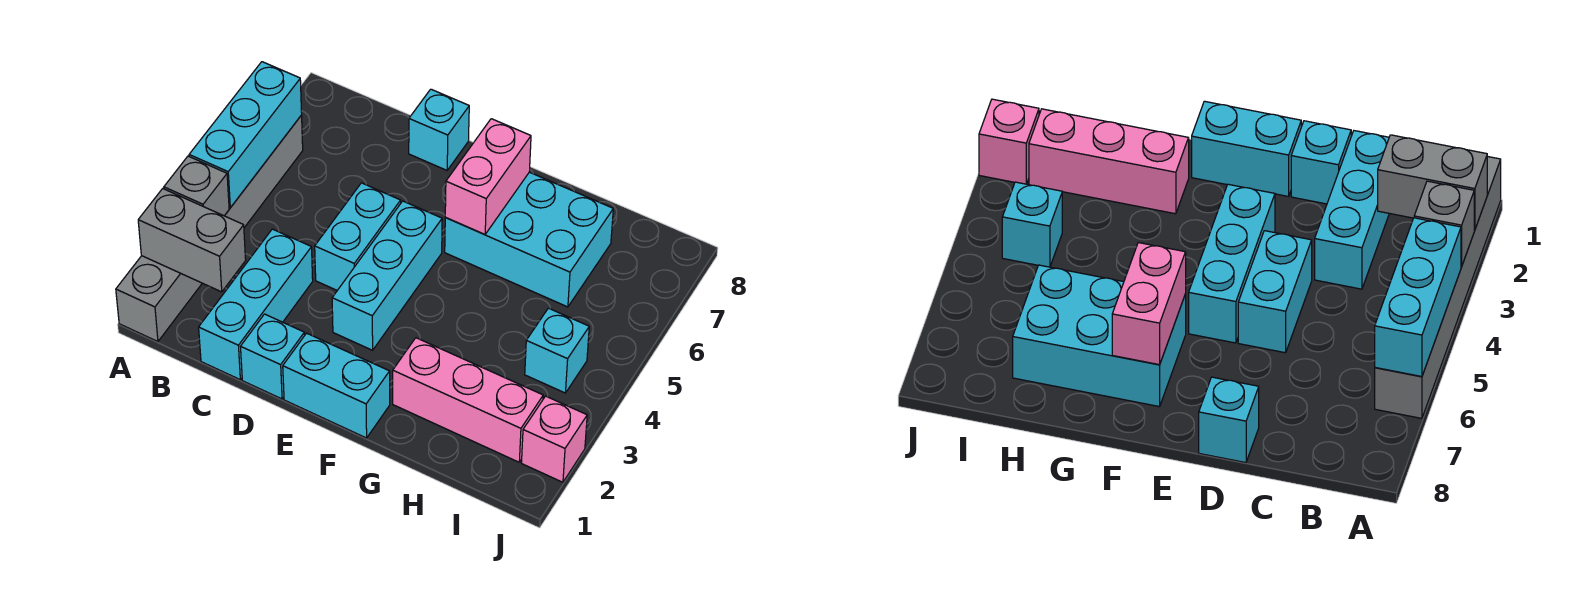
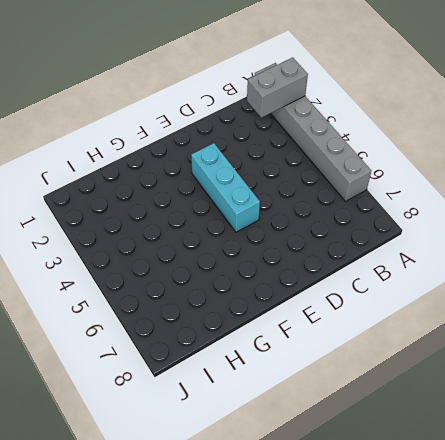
none -> cyan 1x3 brick [199,229,313,379]
none -> cyan 1x1 brick [241,314,305,399]
none -> cyan 1x2 brick [315,183,401,290]

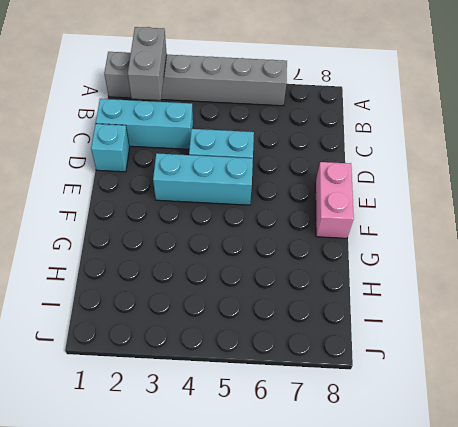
pink 1x2 brick [315,162,354,238] -> pink 1x2 brick turned to [445,119,531,235]
none -> cyan 1x1 brick [409,89,469,170]
none -> cyan 1x2 brick [283,333,390,438]
none -> cyan 2x3 brick [445,172,613,307]

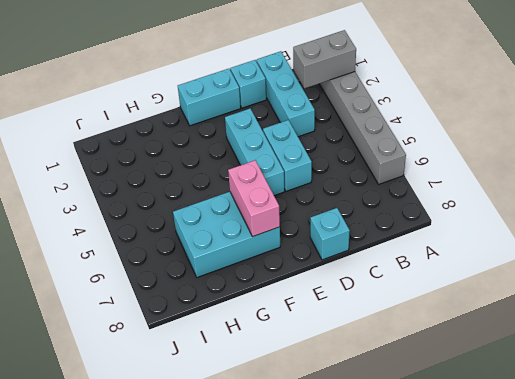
none -> pink 1x3 brick [393,338,543,462]
none -> cyan 1x1 brick [525,308,589,393]
none -> pink 1x1 brick [522,396,587,482]

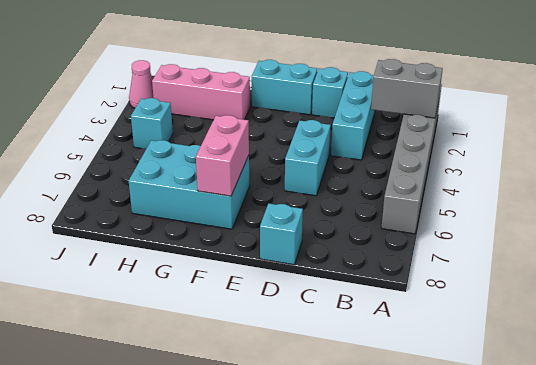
pink 1x1 cone [129,60,153,108] -> pink 1x1 brick [522,396,587,482]
none -> cyan 1x3 brick [332,201,442,350]
none -> grey 1x1 brick [164,156,229,216]
none -> cyan 1x3 brick [189,62,302,208]

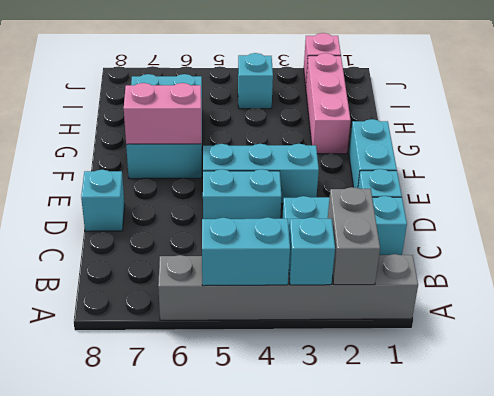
cyan 1x1 brick [289,217,335,285] -> grey 1x1 brick [164,156,229,216]
cyan 1x2 brick [202,217,290,286] -> cyan 1x3 brick [189,62,302,208]

